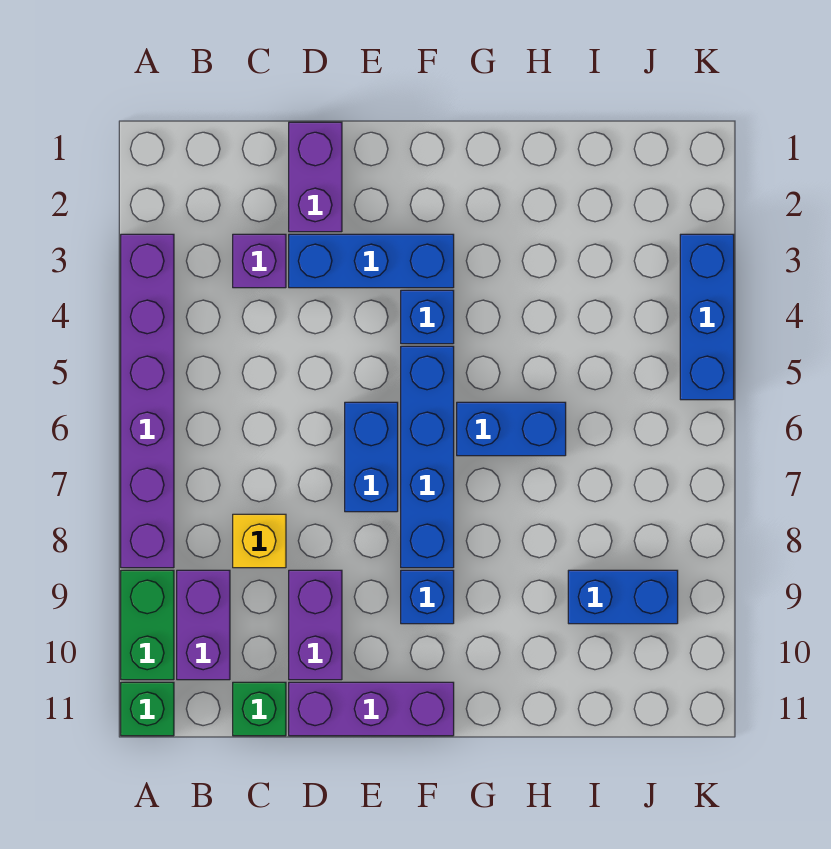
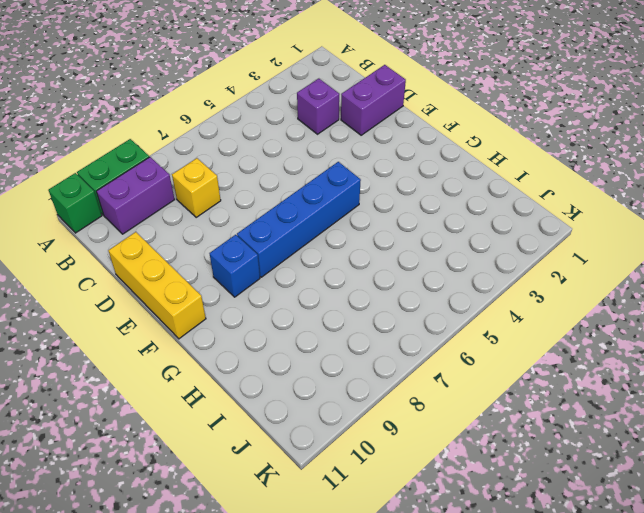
yellow 1x3 brick [108,232,206,339] -> purple 1x3 brick [289,682,454,736]
none -> purple 1x6 brick [121,234,174,568]
none -> green 1x1 brick [233,682,286,736]
none -> blue 1x3 brick [289,234,454,288]

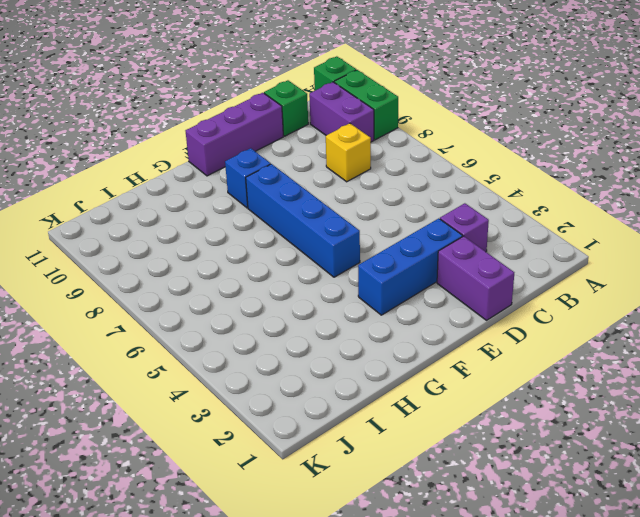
none -> purple 1x6 brick [121,234,174,568]
none -> purple 1x2 brick [289,570,342,680]
none -> blue 1x2 brick [345,402,398,512]

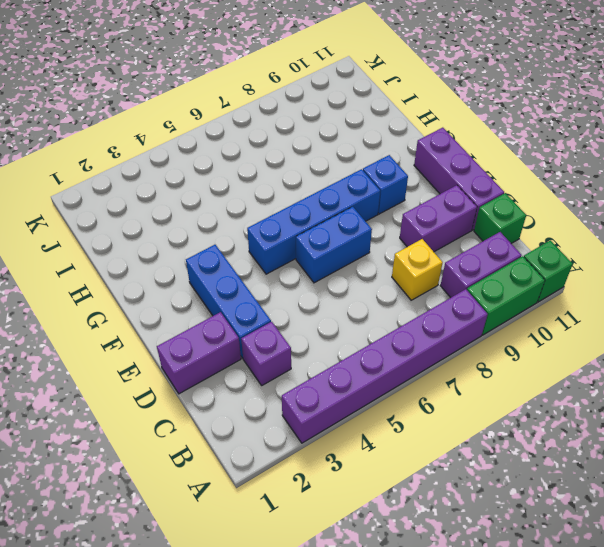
none -> blue 1x1 brick [401,290,454,344]
none -> blue 1x2 brick [457,402,566,456]
none -> blue 1x2 brick [568,570,678,624]

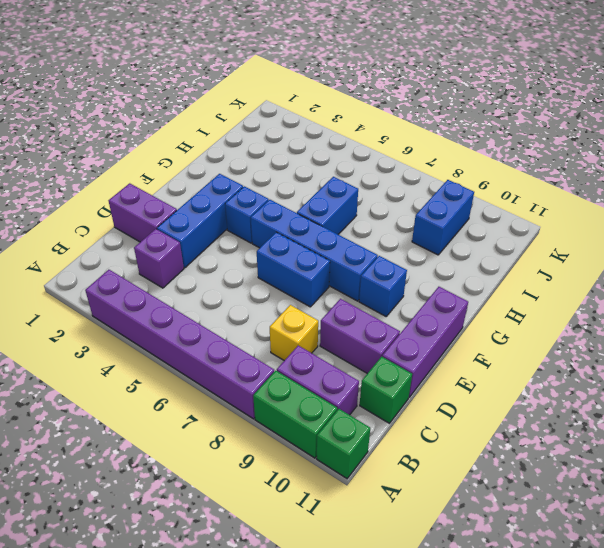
none -> blue 1x3 brick [680,234,734,400]

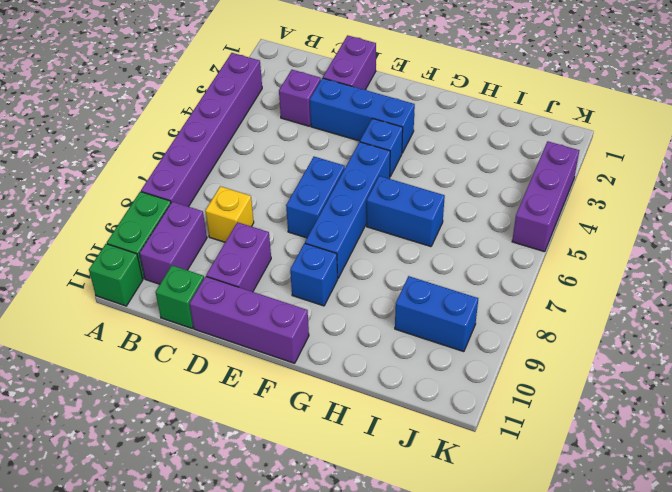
purple 1x3 brick [512,141,579,252] -> blue 1x3 brick [680,234,734,400]

